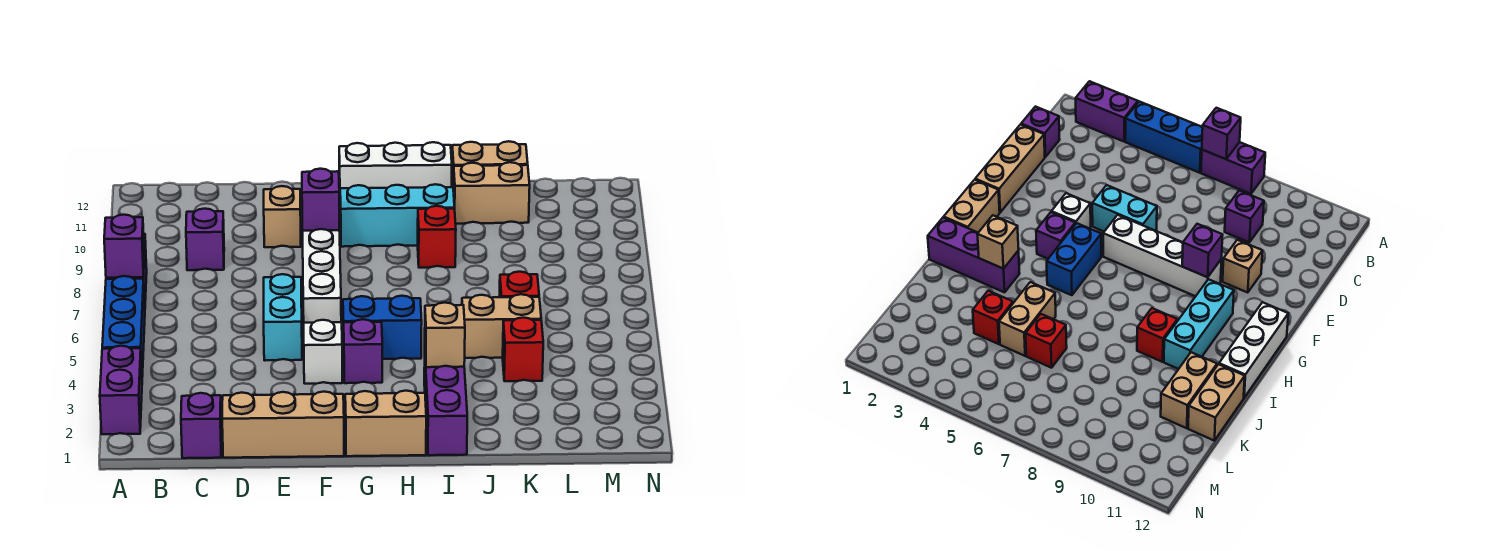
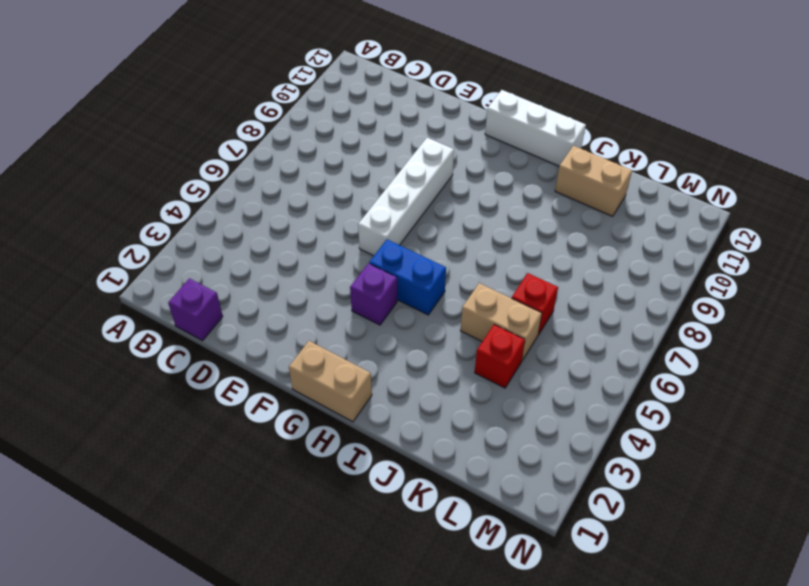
none -> purple 1x2 brick [100,346,142,434]
none -> blue 1x3 brick [102,276,145,377]
none -> purple 1x2 brick [1201,142,1265,194]

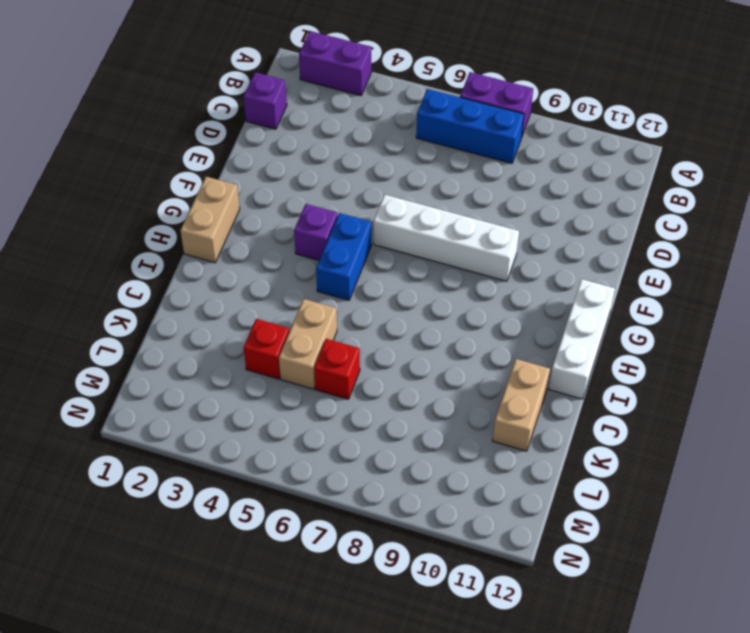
blue 1x3 brick [416,89,524,163] -> blue 1x3 brick moved to [102,276,145,377]
none -> purple 1x1 brick [186,209,224,270]
none -> tan 1x3 brick [222,392,344,458]
none -> cyan 1x2 brick [264,274,302,360]

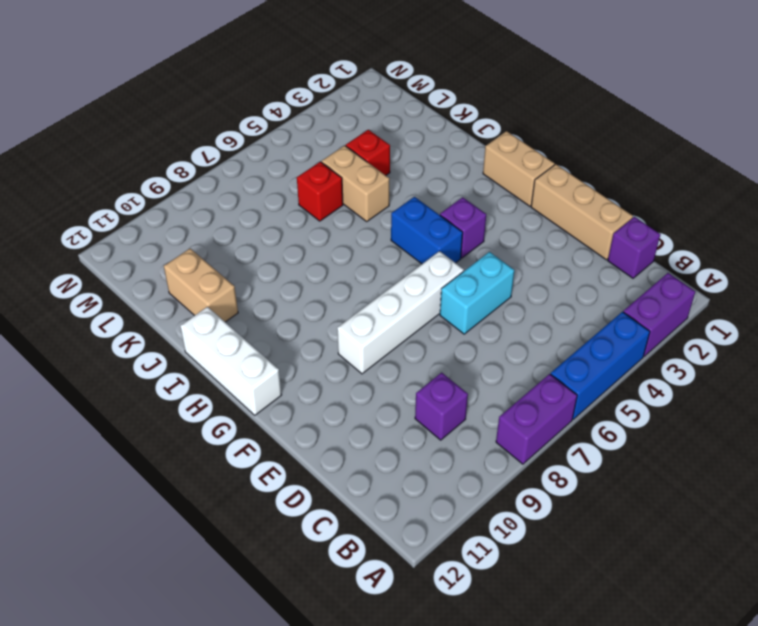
none -> tan 1x1 brick [264,186,301,247]
none -> white 1x1 brick [304,320,342,384]
none -> cyan 1x3 brick [340,184,454,247]

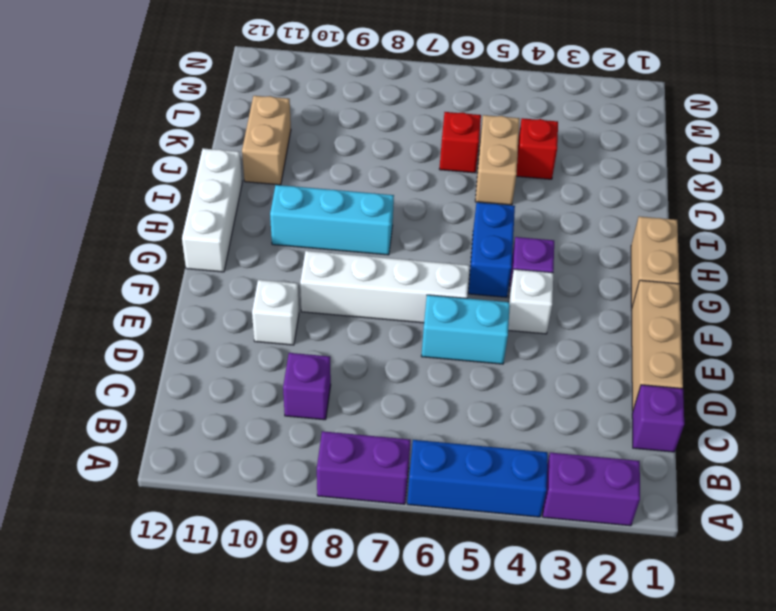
white 1x1 brick [252,280,299,345] -> tan 1x1 brick [264,186,301,247]
cyan 1x3 brick [270,185,394,255] -> cyan 1x3 brick turned to [340,184,454,247]
none -> purple 1x3 brick [424,361,467,455]
none -> red 1x1 brick [418,206,456,268]
none -> tan 1x2 brick [452,141,528,187]

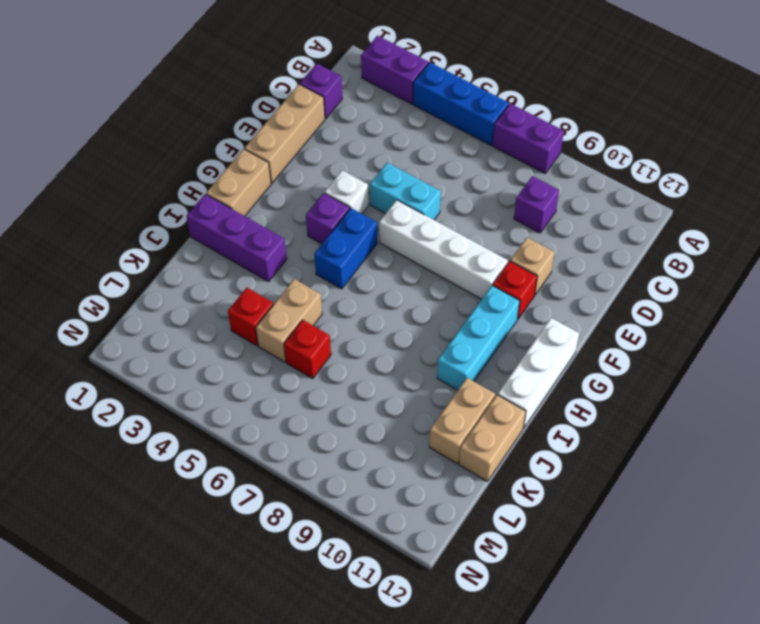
red 1x1 brick [493,261,537,319] -> red 1x1 brick moved to [418,206,456,268]
none -> purple 1x1 brick [104,215,144,278]
none -> purple 1x1 brick [302,169,339,231]
none -> tan 1x1 brick [425,303,465,367]

